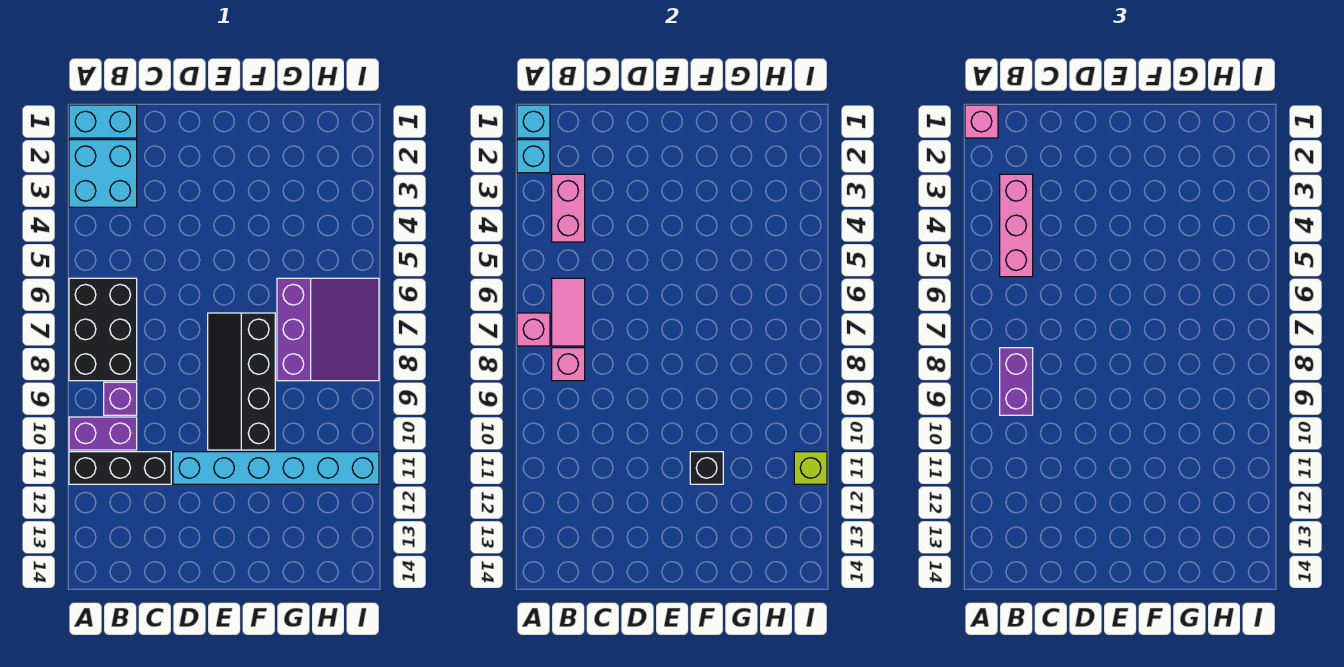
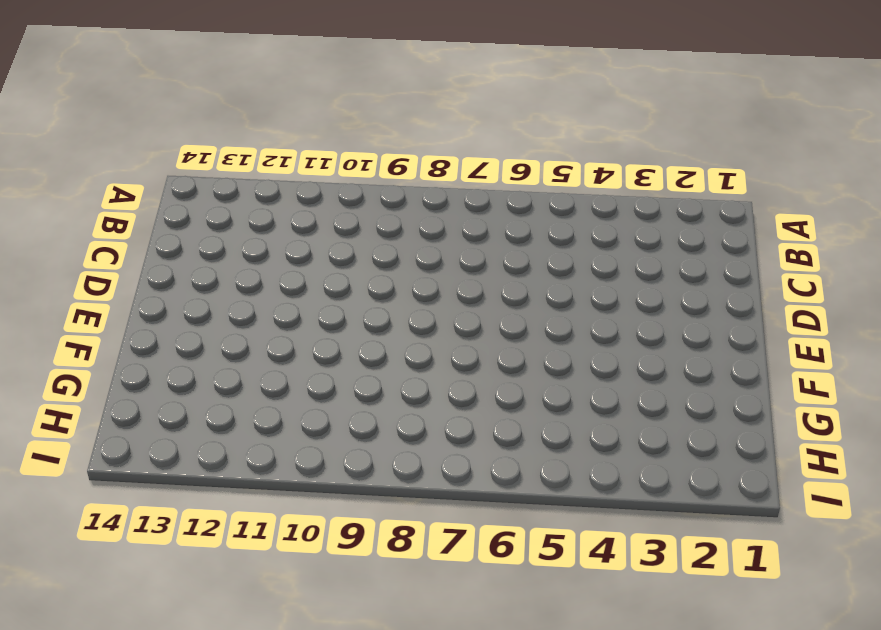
none -> cyan 1x2 brick [69,105,137,138]
none -> cyan 2x2 brick [69,140,137,207]
none -> black 2x3 brick [69,278,137,381]

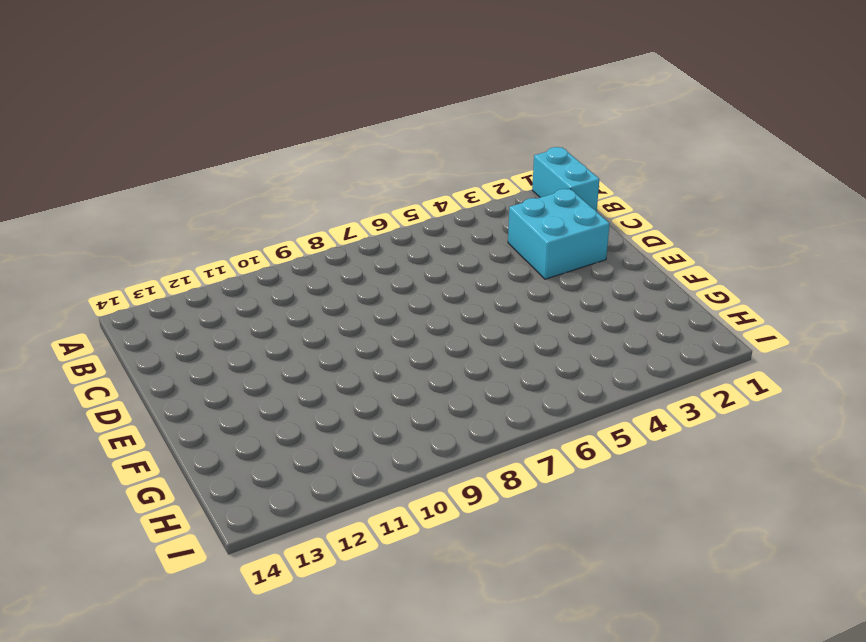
cyan 2x2 brick [508,189,610,279] -> cyan 2x2 brick moved to [69,140,137,207]
none -> black 2x3 brick [69,278,137,381]
none -> purple 1x2 brick [69,417,137,450]
none -> black 1x3 brick [69,452,171,484]

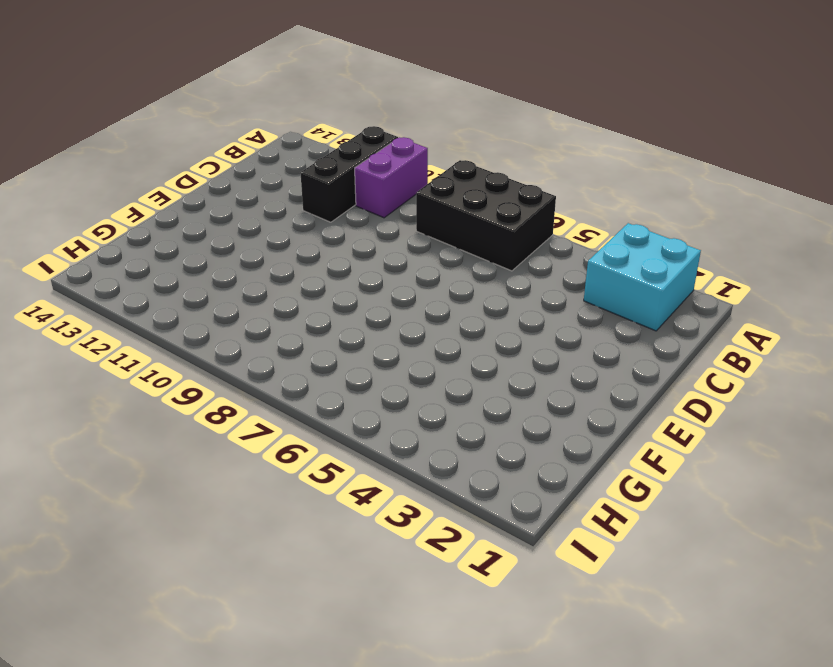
none -> cyan 1x2 brick [69,105,137,138]
none -> purple 1x1 brick [104,382,137,415]
none -> cyan 1x6 brick [173,452,379,484]

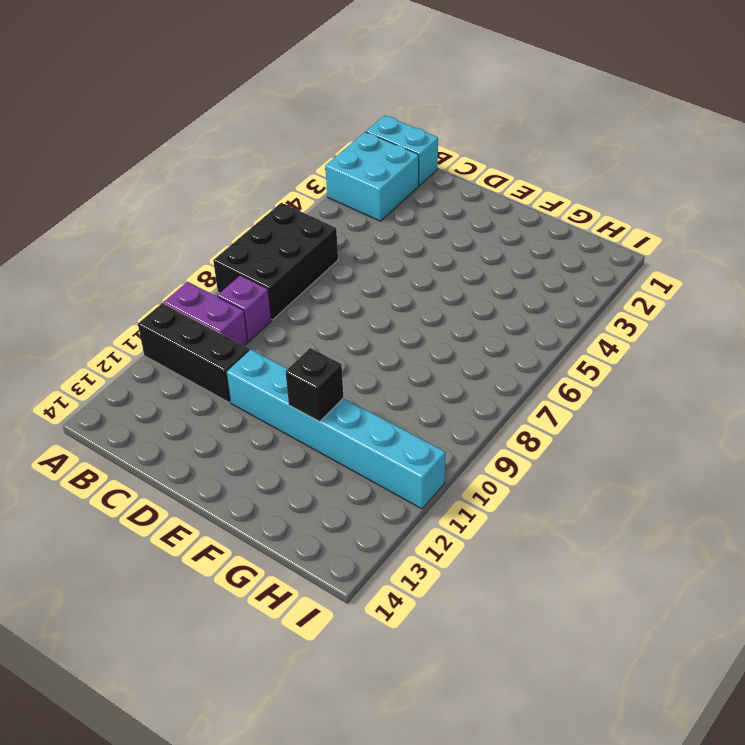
none -> black 2x4 slope [208,313,275,450]
none -> purple 3x3 slope [277,278,379,381]
none -> cyan 1x1 brick [517,105,550,138]

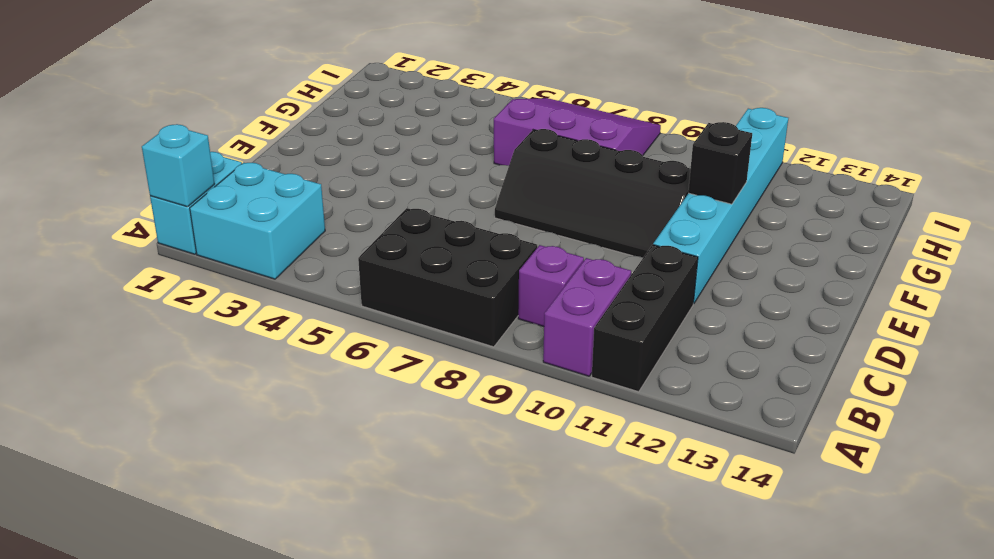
none -> cyan 1x1 brick [517,140,550,173]
none -> pink 1x1 brick [517,313,550,346]
none -> pink 1x2 brick [552,174,585,242]

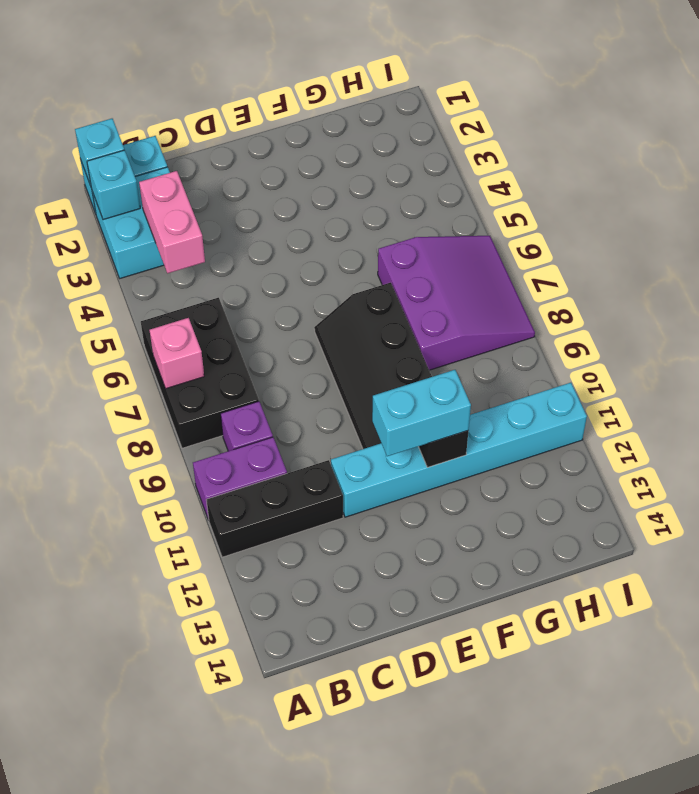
cyan 1x2 brick [372,370,471,456] -> none
none -> pink 1x2 tile [552,278,585,346]
none -> pink 1x1 brick [552,348,585,381]
none -> lime 1x1 brick [794,452,827,484]

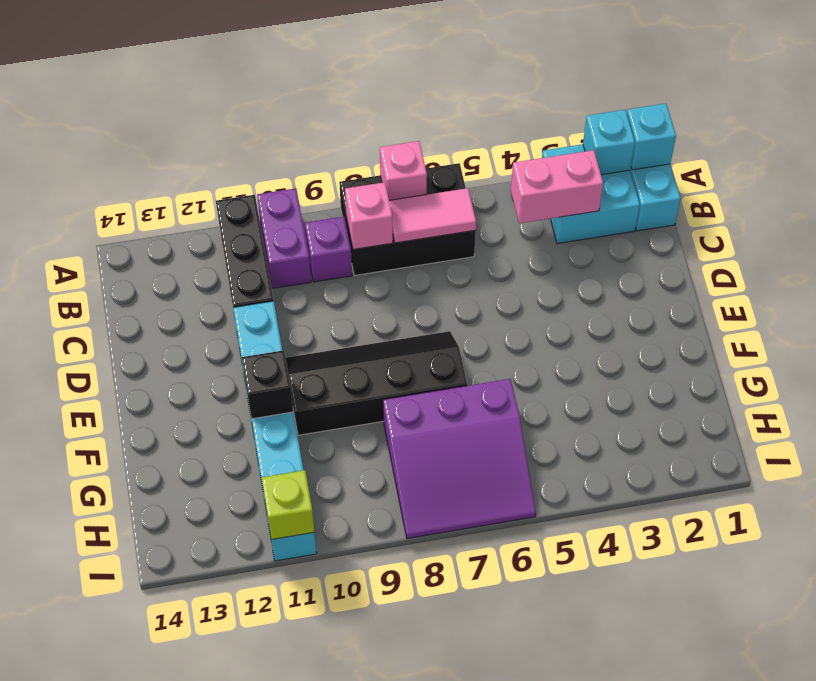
none -> pink 1x1 brick [965,105,998,138]
none -> pink 1x3 brick [1000,174,1033,277]
none -> purple 1x2 brick [1000,348,1033,415]

